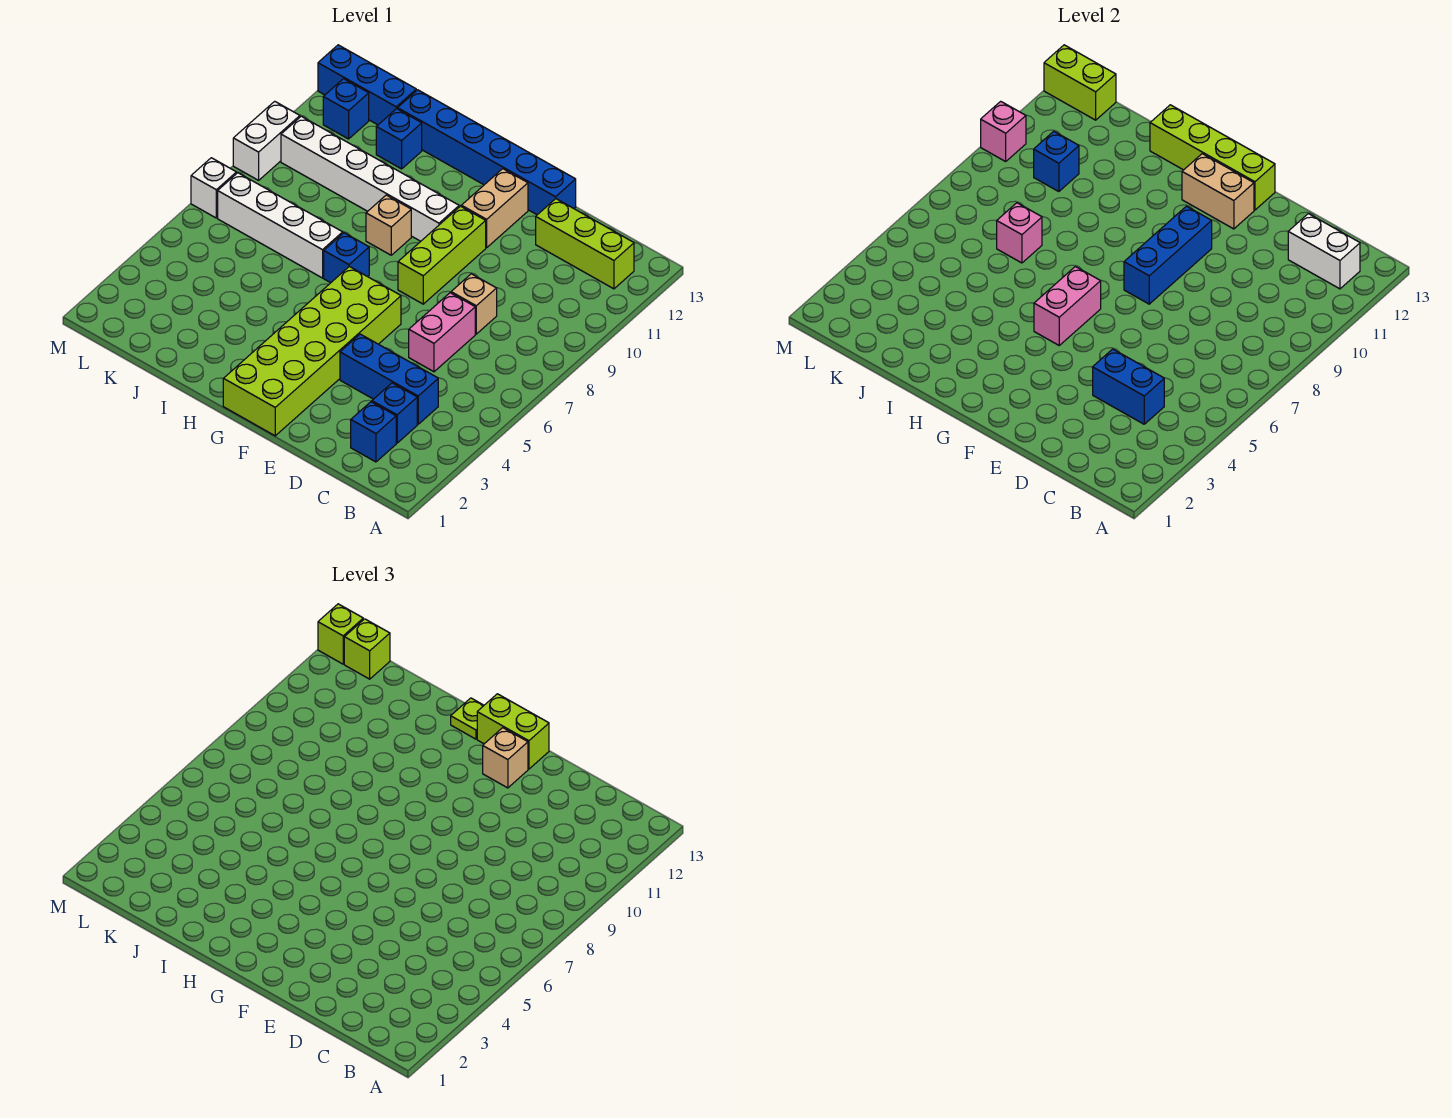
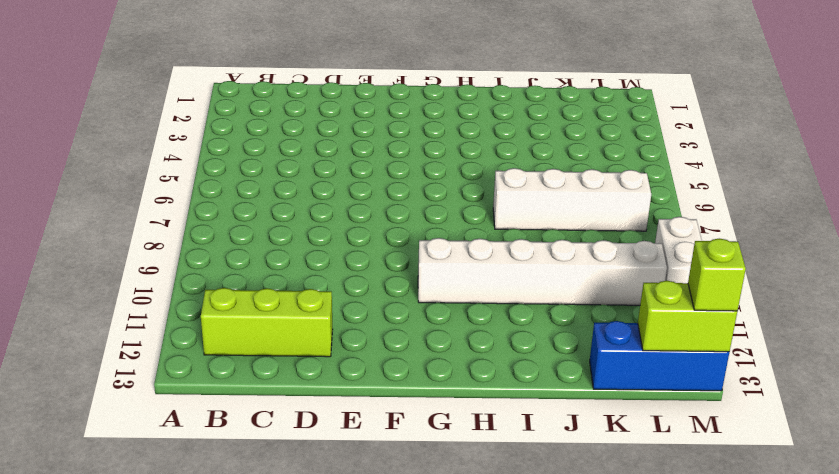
none -> blue 1x1 brick [351,402,396,462]
none -> blue 1x1 brick [372,383,417,443]
none -> blue 1x3 brick [340,334,438,424]
none -> pink 1x2 brick [409,293,475,372]

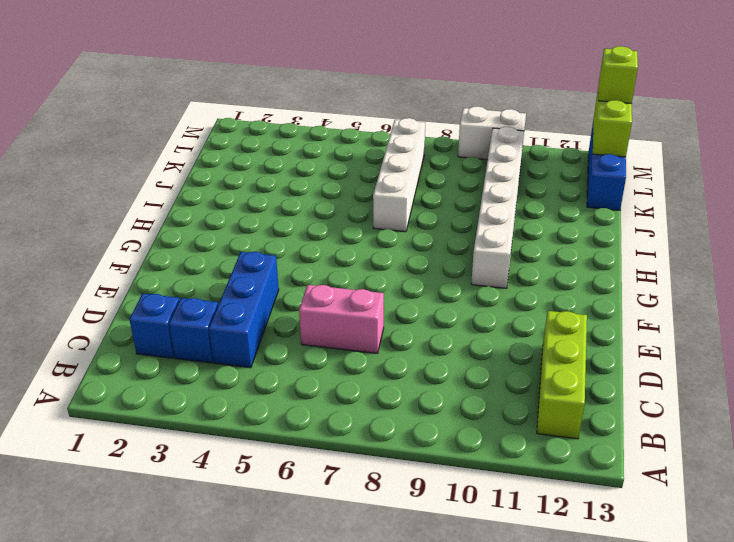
none -> tan 1x1 brick [451,274,497,334]
none -> blue 1x6 brick [398,90,576,215]
none -> lime 2x6 brick [223,267,401,436]
none -> lime 1x3 brick [398,206,486,304]

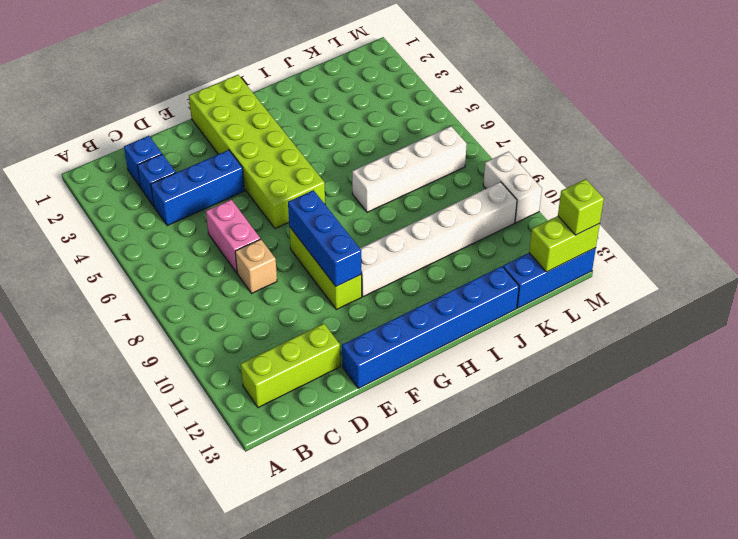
none -> tan 1x2 brick [461,169,528,248]
none -> blue 1x1 brick [324,233,369,283]
none -> tan 1x1 brick [366,195,411,255]
none -> blue 1x1 brick [376,109,422,169]

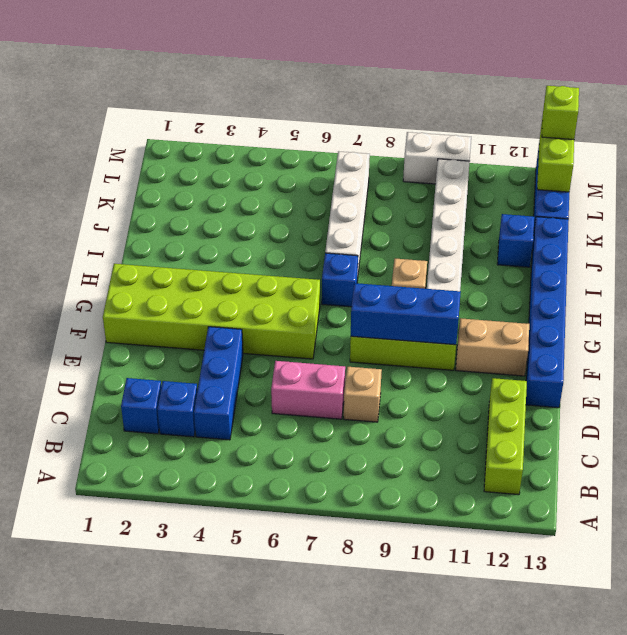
none -> blue 1x1 brick [323,79,369,139]
none -> white 1x1 brick [191,158,236,218]
none -> white 1x2 brick [1288,214,1360,289]
none -> blue 1x2 brick [1093,349,1164,424]

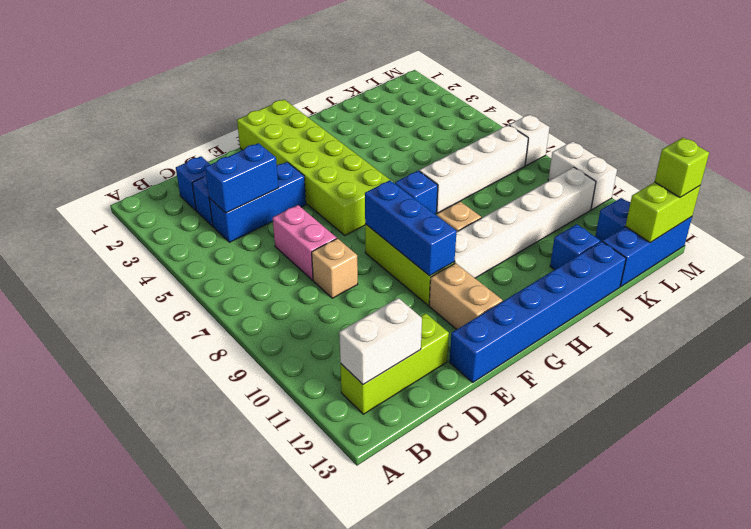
none -> tan 1x2 brick [1182,154,1254,229]
none -> lime 1x4 brick [1150,105,1275,210]
none -> pink 1x2 brick [1034,267,1101,345]
none -> pink 1x1 brick [997,203,1042,263]

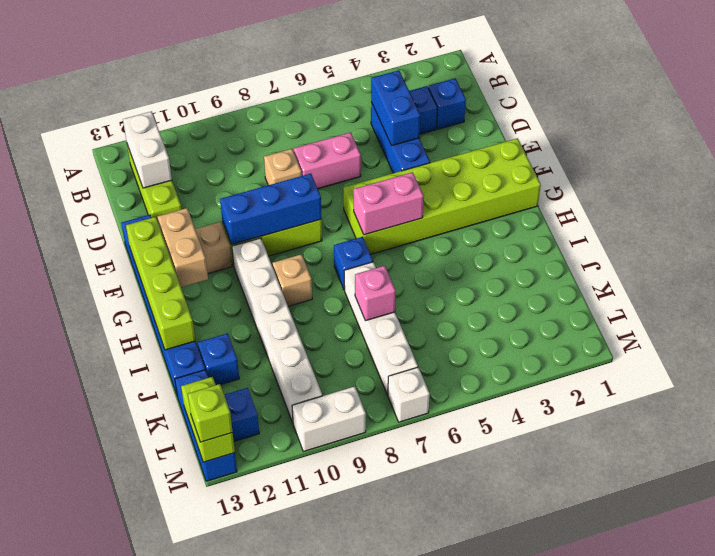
none -> blue 1x1 brick [1034,131,1079,192]
none -> pink 1x1 brick [981,101,1026,161]
none -> tan 1x1 brick [483,728,528,788]
none -> lime 1x2 brick [477,694,549,769]

